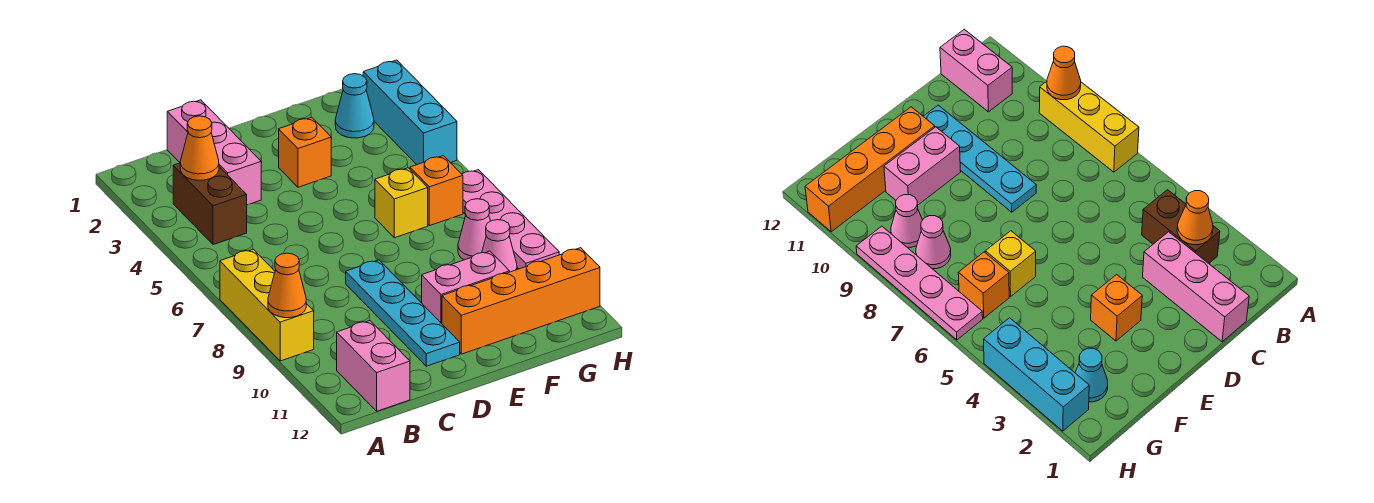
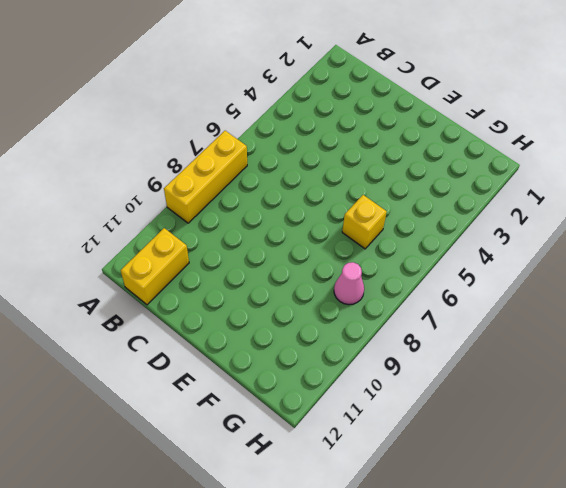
yellow 1x2 brick [121,228,189,305] -> pink 1x2 brick [337,321,410,411]
none -> brown 1x2 brick [173,163,247,245]
none -> pink 1x3 brick [167,100,261,205]
none -> cyan 1x4 plate [346,260,460,366]

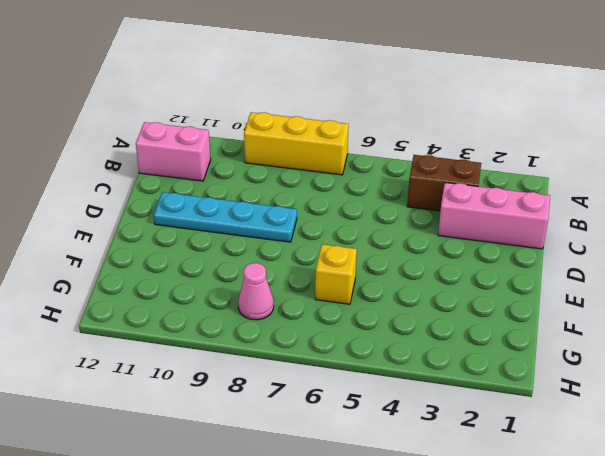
none -> orange 1x1 brick [279,117,331,187]
none -> pink 1x2 brick [422,251,510,324]
none -> orange 1x4 brick [442,248,600,354]

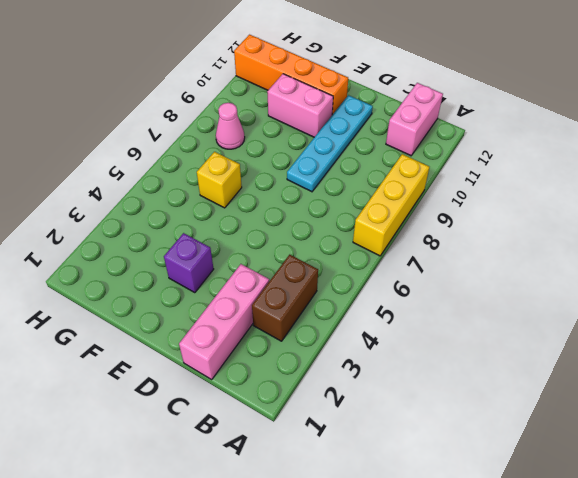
purple 1x1 brick [164,233,214,293] -> orange 1x1 brick [279,117,331,187]
none -> cyan 1x1 cone [335,74,374,138]
none -> orange 1x1 brick [410,156,463,226]
none -> pink 1x1 cone [482,220,517,272]

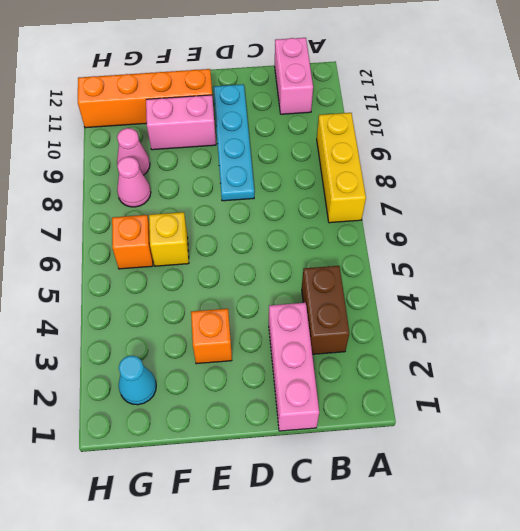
none -> cyan 1x3 brick [363,60,457,165]
none -> pink 1x4 plate [462,170,559,269]
none -> orange 1x1 cone [268,253,306,318]

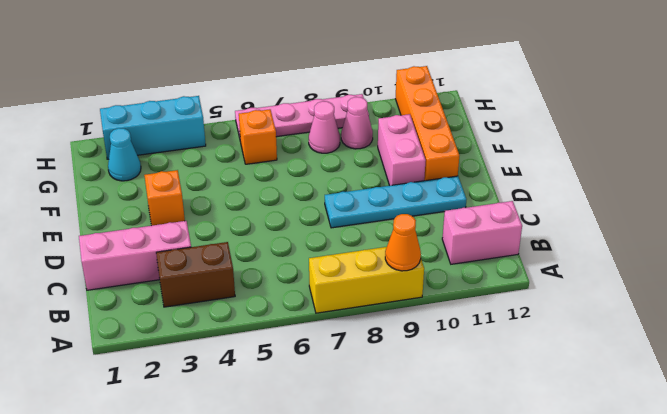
none -> yellow 1x1 brick [375,168,428,238]
none -> orange 1x1 cone [180,116,219,180]

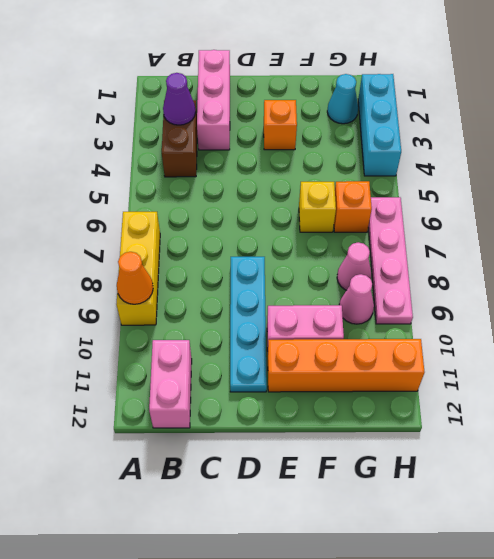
purple 1x1 cone [163,73,196,125] -> orange 1x1 cone [180,116,219,180]

